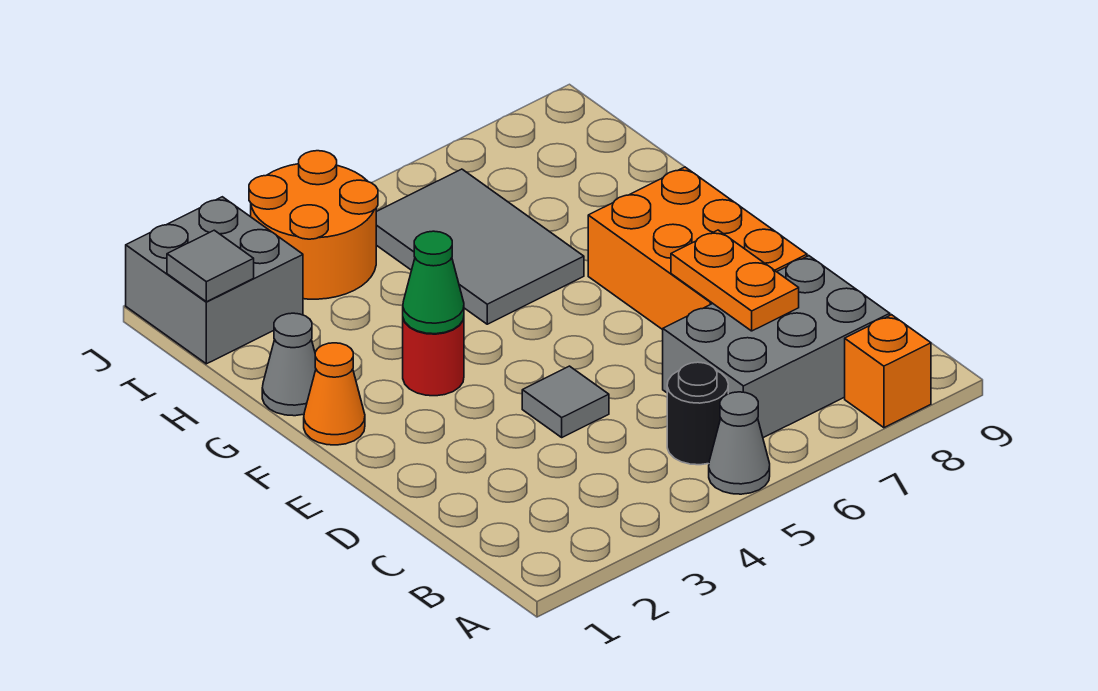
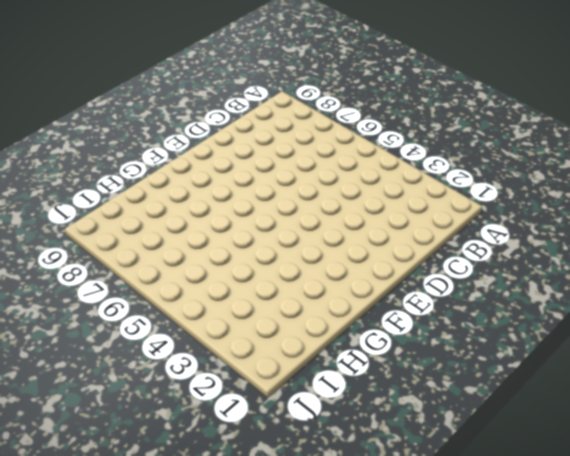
none -> grey 1x1 cone [709,392,770,494]
none -> orange 1x1 brick [845,315,931,428]
none -> black 1x1 round brick [667,362,728,465]

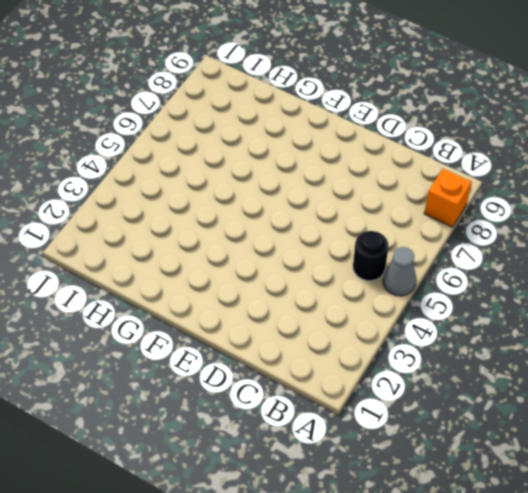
none -> grey 2x3 brick [663,256,890,438]
none -> grey 1x1 tile [522,366,609,437]
none -> orange 2x3 brick [588,167,807,330]

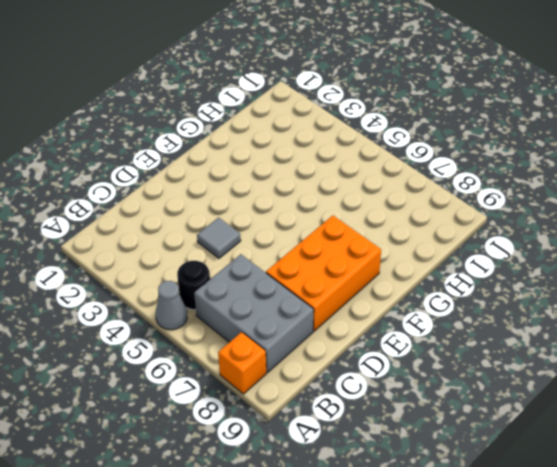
none -> orange 1x1 cone [304,343,365,445]
none -> red 1x1 round brick [403,318,464,396]
none -> grey 1x1 cone [262,313,316,416]

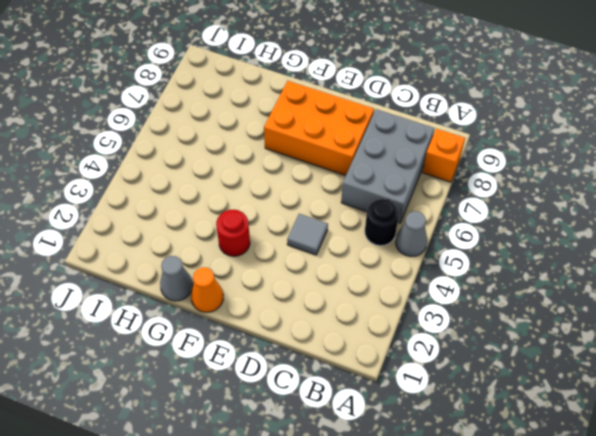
none -> grey 2x3 tile [376,169,584,324]
none -> grey 2x2 brick [126,197,303,364]
none -> orange 2x2 round brick [249,151,378,299]

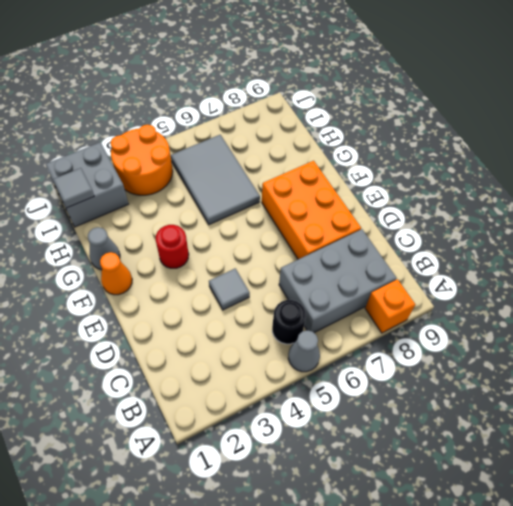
none -> orange 1x2 plate [671,230,799,331]
none -> green 1x1 cone [403,231,464,334]

